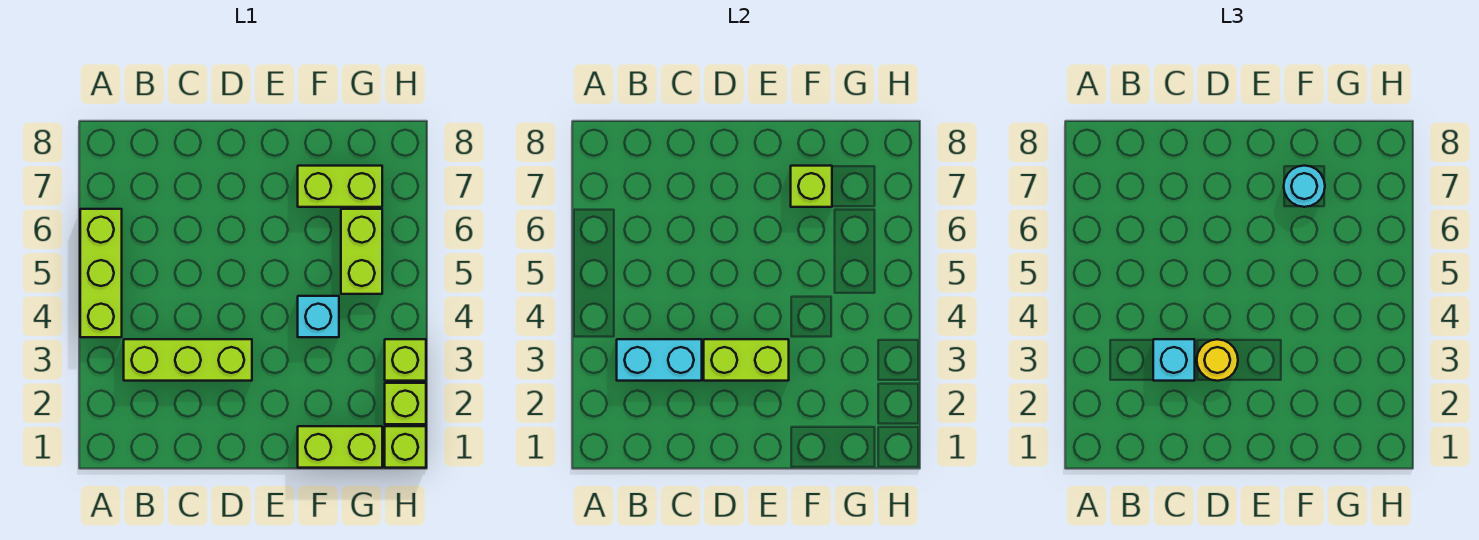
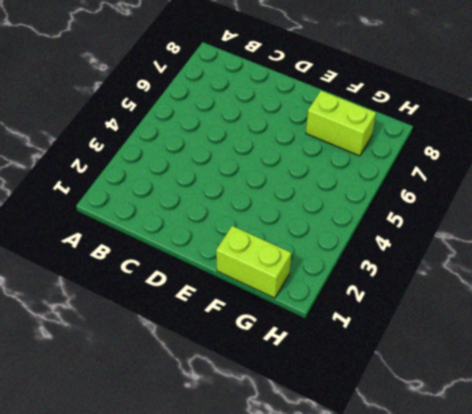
none -> lime 1x3 brick [80,209,122,337]
none -> lime 1x3 brick [124,339,252,381]
none -> cyan 1x1 brick [298,296,339,337]

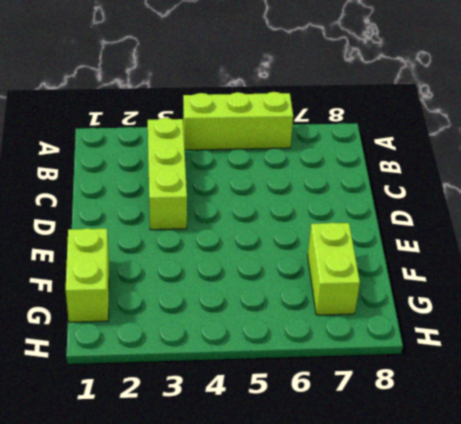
none -> cyan 1x1 brick [298,296,339,337]
none -> lime 1x2 brick [341,209,382,294]
none -> lime 1x1 brick [385,426,426,468]

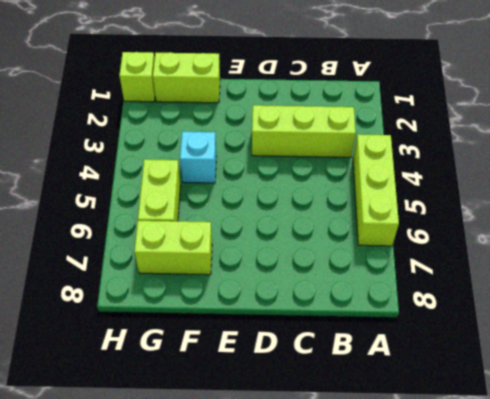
none -> lime 1x1 brick [385,383,426,424]
none -> lime 1x1 brick [385,339,426,381]
none -> cyan 1x2 brick [617,339,702,381]

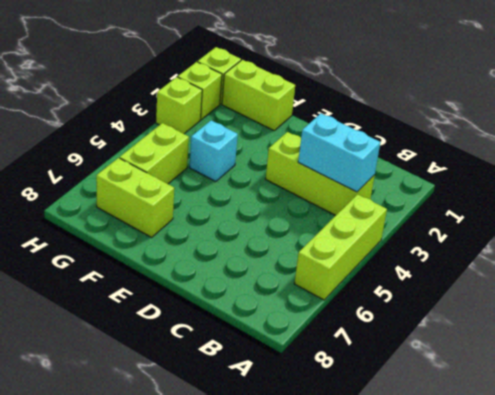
none -> lime 1x2 brick [704,339,789,381]
none -> lime 1x1 brick [791,166,832,207]
none -> cyan 1x1 brick [1153,339,1195,381]

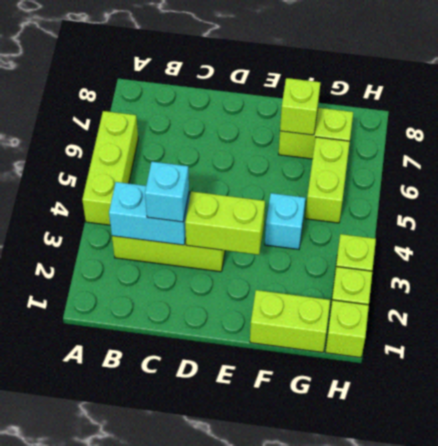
none -> yellow 1x1 round brick [1197,339,1238,381]
none -> cyan 1x1 round brick [1284,166,1325,207]

